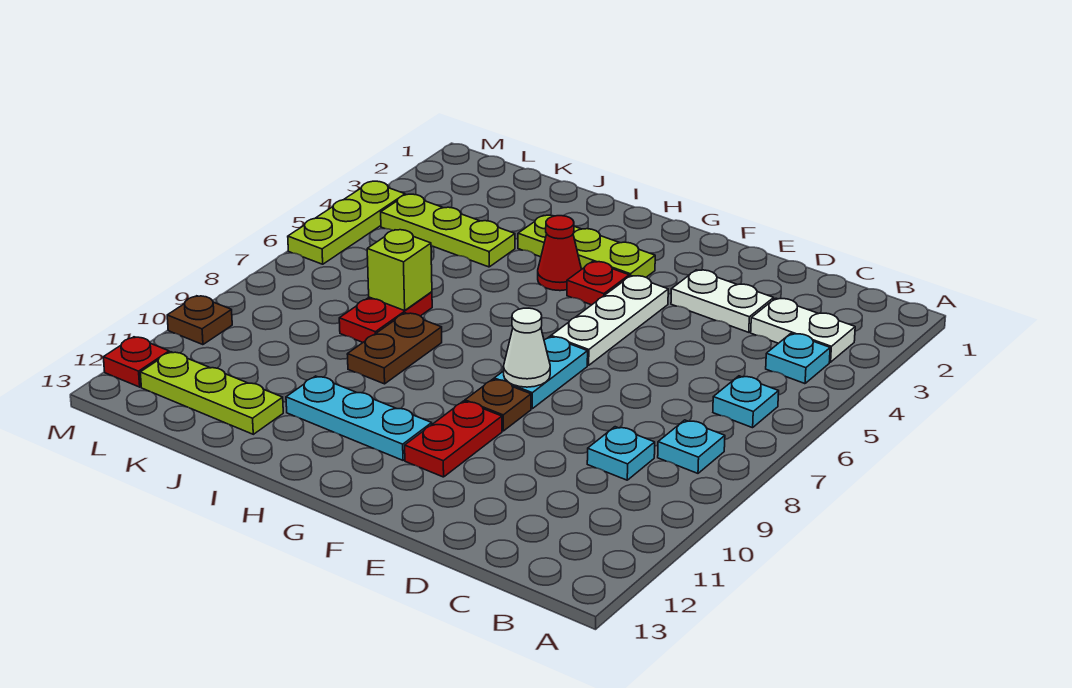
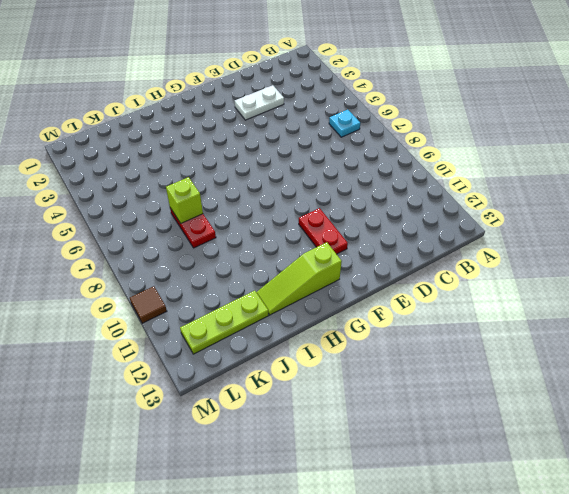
lime 1x3 slope [256,242,342,315] -> none
brown 1x1 tile [130,286,167,323] -> brown 1x1 plate [167,296,232,345]
none -> white 1x2 plate [751,298,855,362]
none -> cyan 1x1 plate [766,333,830,384]
none -> cyan 1x1 plate [658,420,725,473]

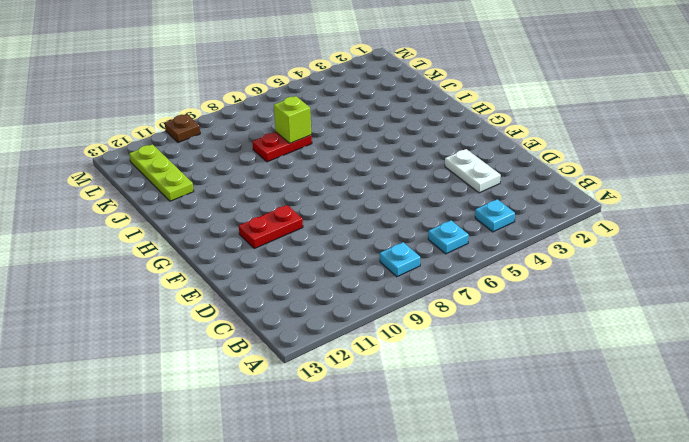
none -> white 1x2 plate [751,298,855,362]
none -> cyan 1x1 plate [587,427,655,480]
none -> white 1x3 plate [551,276,668,365]

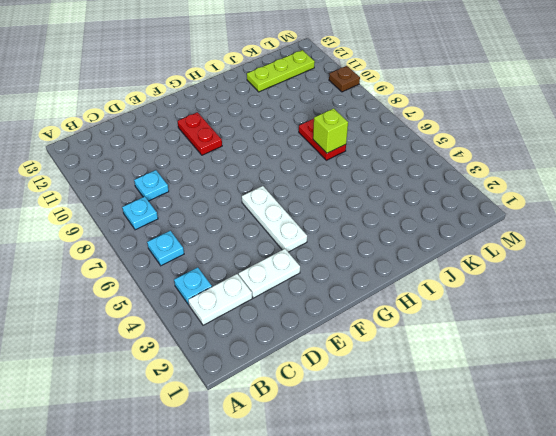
none -> cyan 1x2 plate [494,337,588,409]
none -> brown 1x1 plate [465,379,531,431]
none -> lime 1x3 plate [518,215,655,277]

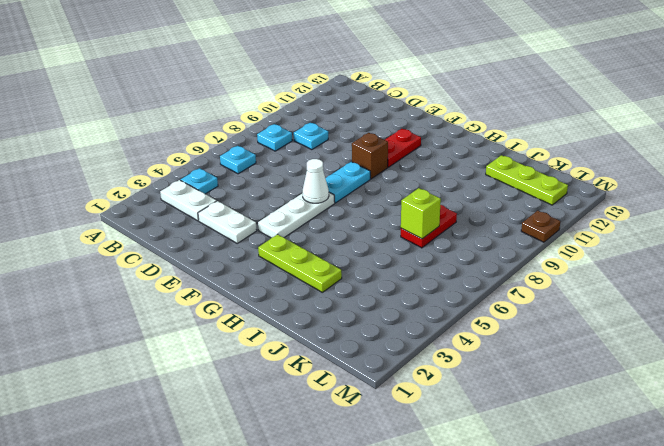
white 1x1 cone [302,159,329,203] -> white 1x1 cone moved to [504,308,550,387]
brown 1x1 brick [352,133,388,179] -> brown 1x1 plate [465,379,531,431]
none -> red 1x1 plate [567,262,629,305]
none -> cyan 1x3 plate [286,376,432,460]
none -> red 1x1 cone [538,216,581,291]

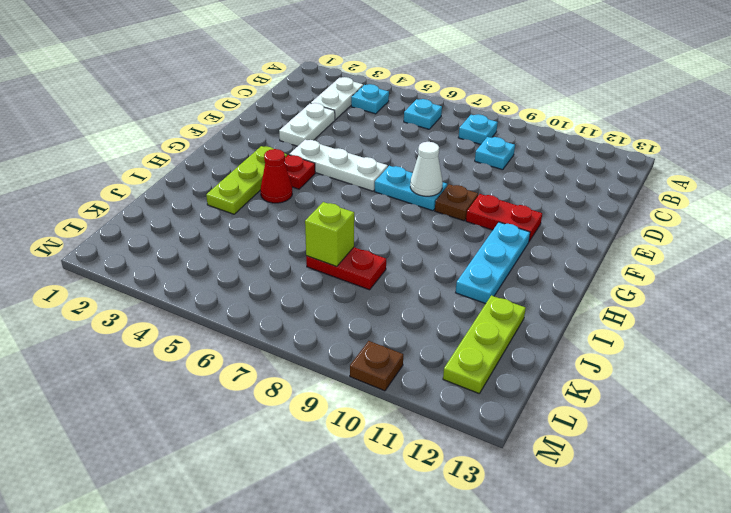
none -> brown 1x2 plate [347,313,442,384]
none -> lime 1x3 plate [381,194,515,267]
none -> lime 1x3 plate [288,181,405,264]

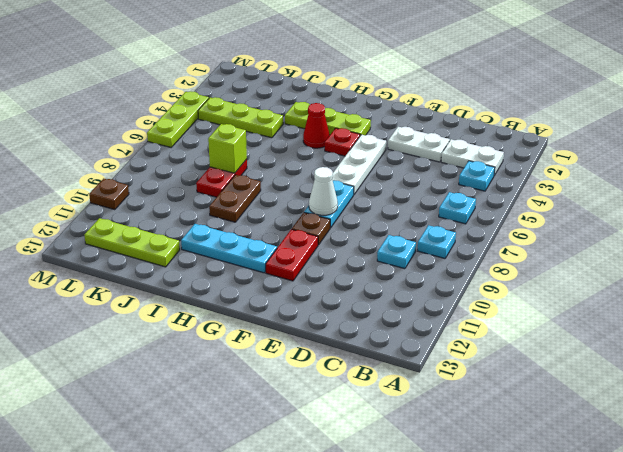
none -> red 1x1 plate [103,337,169,387]

